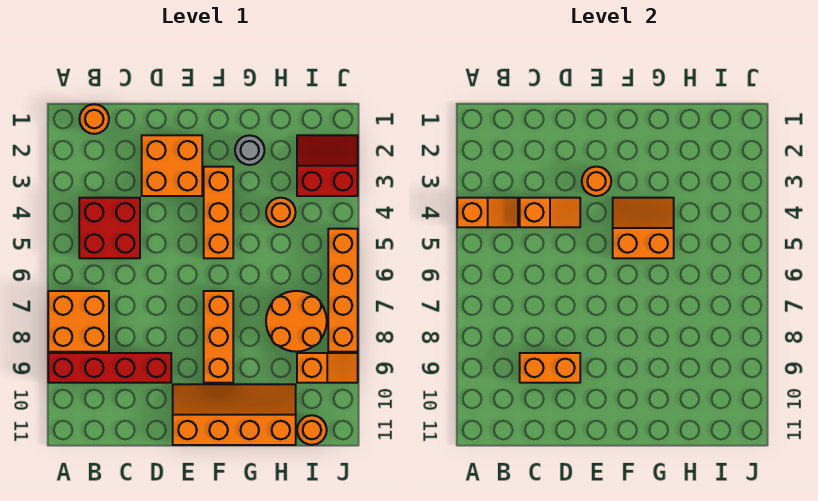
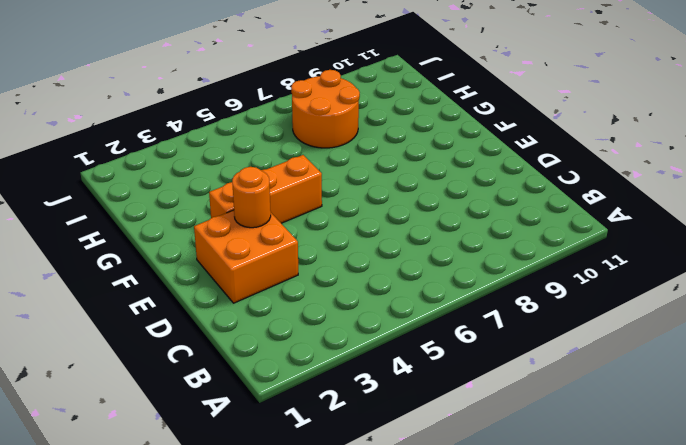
none -> orange 2x2 brick [48,291,109,352]
none -> red 1x4 brick [48,353,171,383]
none -> orange 1x1 round brick [79,104,109,134]

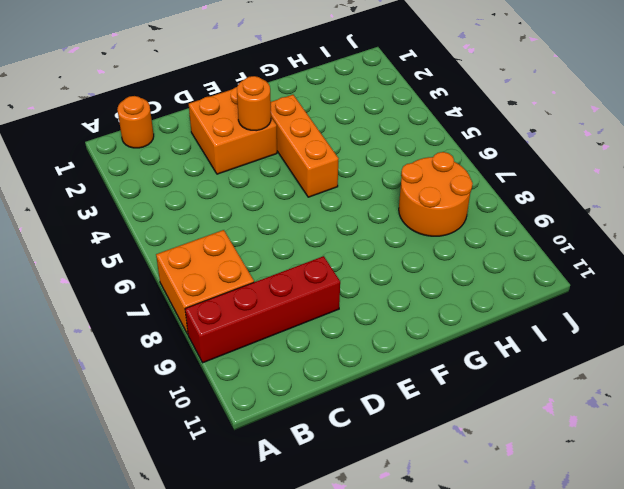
none -> red 2x2 brick [79,198,140,258]
none -> orange 2x4 slope [173,384,296,445]
none -> orange 1x3 brick [204,291,233,383]

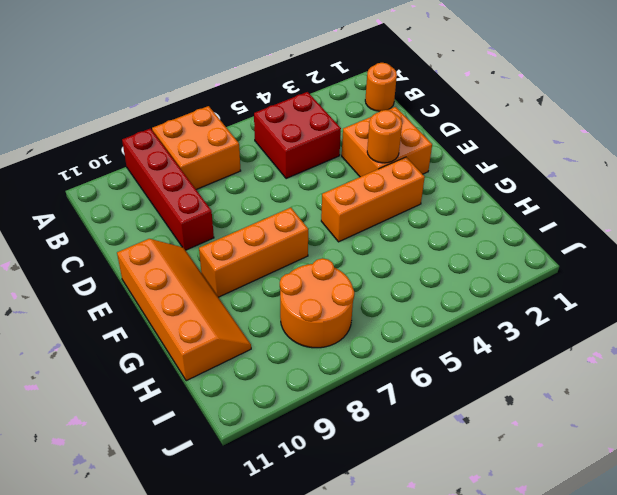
none -> grey 1x1 round brick [235,135,264,165]
none -> orange 1x1 round brick [266,198,296,227]
none -> red 2x2 slope [297,135,358,196]

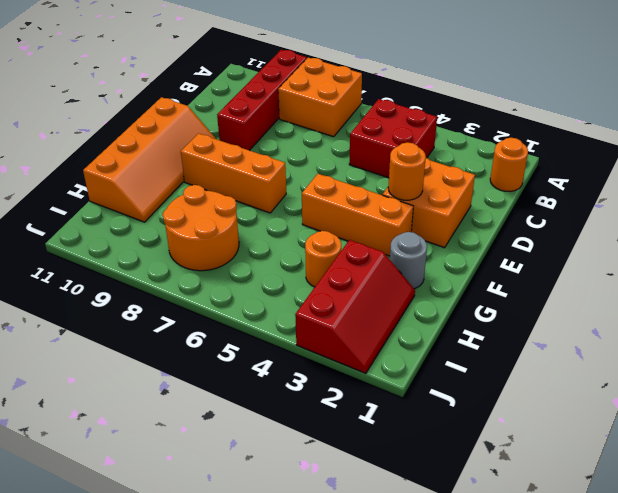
red 2x3 slope [295,240,415,373] -> red 2x2 slope [297,135,358,196]
none -> orange 1x2 slope [297,353,358,383]
none -> orange 1x1 round brick [297,415,327,445]
none -> orange 1x4 brick [328,229,358,352]

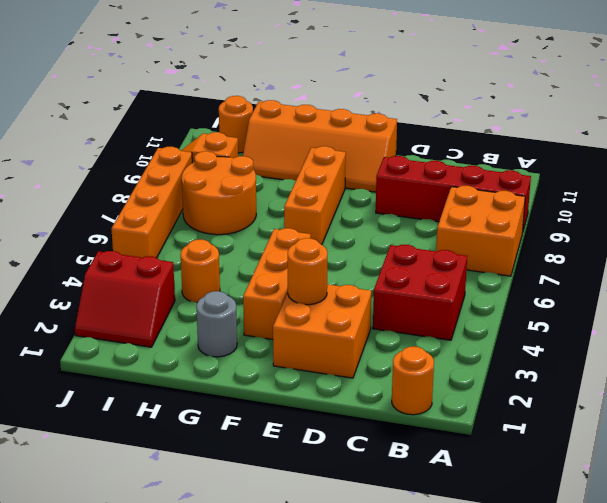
none -> orange 1x2 slope [457,198,518,227]
none -> orange 1x2 slope [520,198,580,227]
none -> orange 1x2 brick [520,353,580,383]

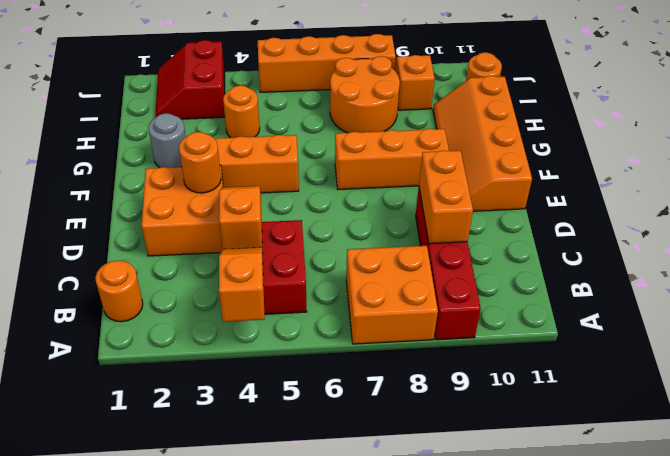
none -> orange 2x2 slope [613,198,674,258]

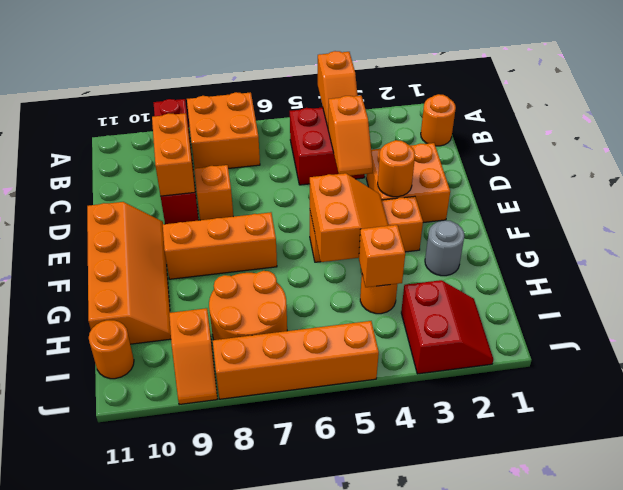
orange 1x1 brick [194,165,233,220] -> none
orange 1x1 brick [359,225,405,287] -> none

